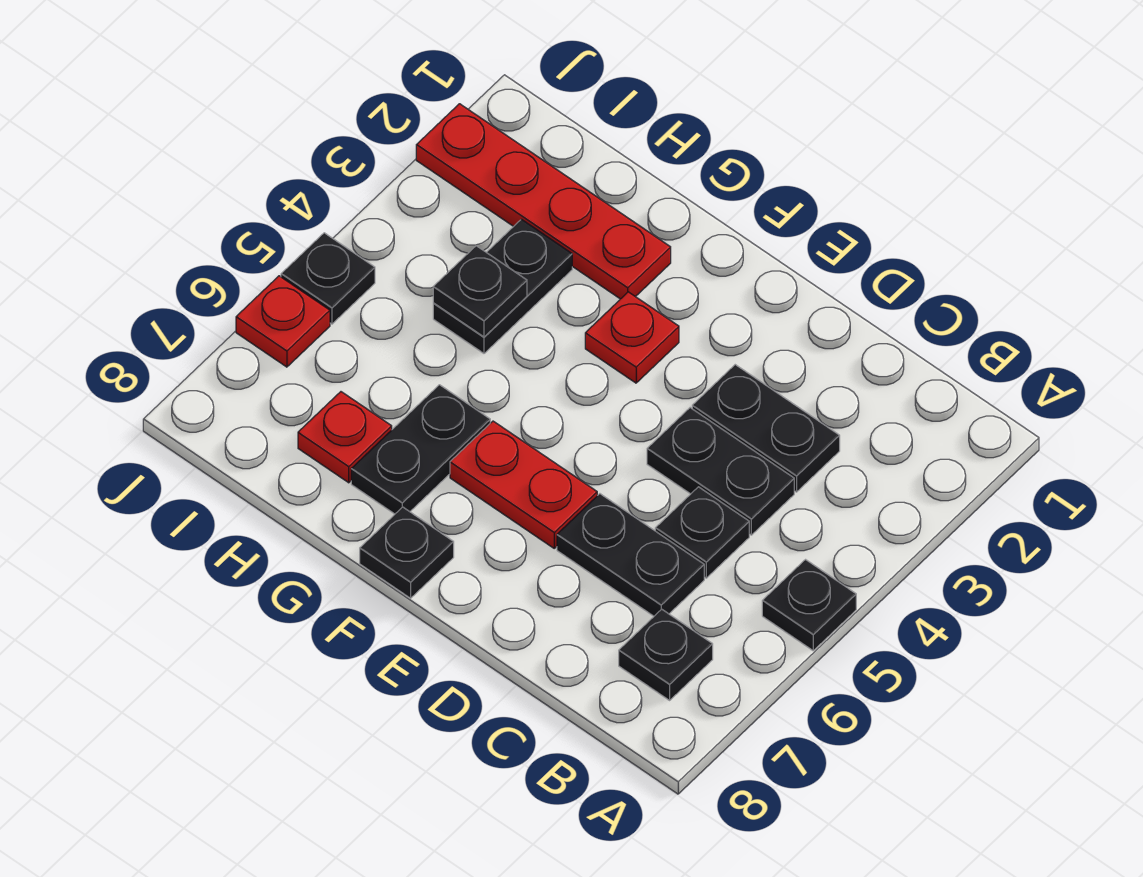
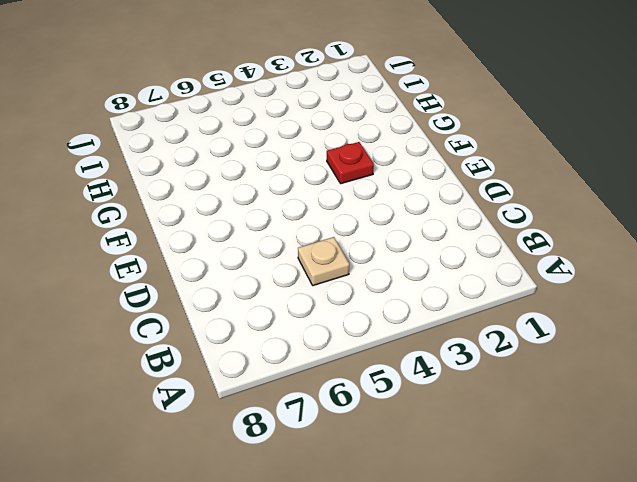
tan 1x1 plate [298,237,349,286] -> black 1x1 plate [655,487,749,578]
none -> black 1x1 plate [762,560,856,651]
none -> black 1x1 plate [619,609,713,700]
none -> black 1x2 plate [692,365,840,492]

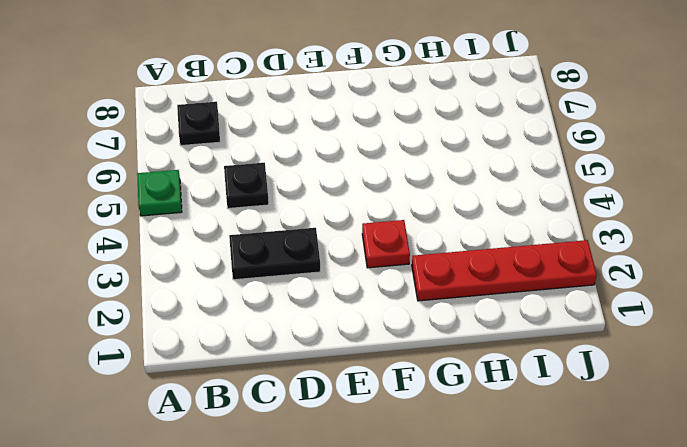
green 1x1 plate [137,170,182,216] -> black 1x1 plate [762,560,856,651]
none -> black 1x2 plate [647,408,794,535]
none -> black 1x2 plate [557,494,704,616]
none -> red 1x2 plate [450,421,597,548]

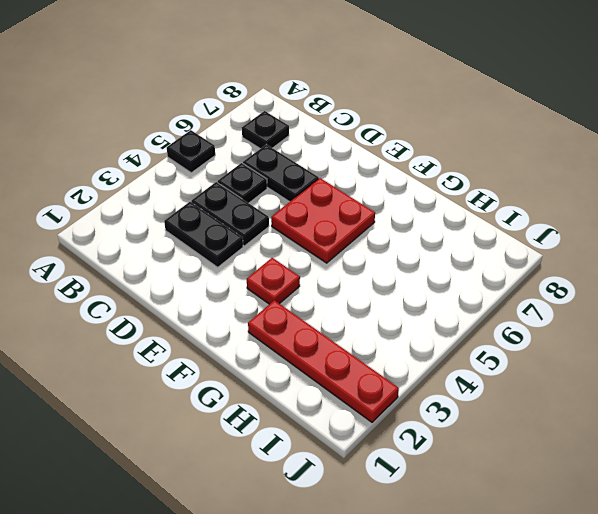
red 2x2 plate [271,178,375,263] -> red 1x2 plate [450,421,597,548]
none -> black 1x1 plate [360,507,454,598]
none -> black 1x2 plate [351,385,490,514]
none -> black 1x2 plate [433,219,572,353]

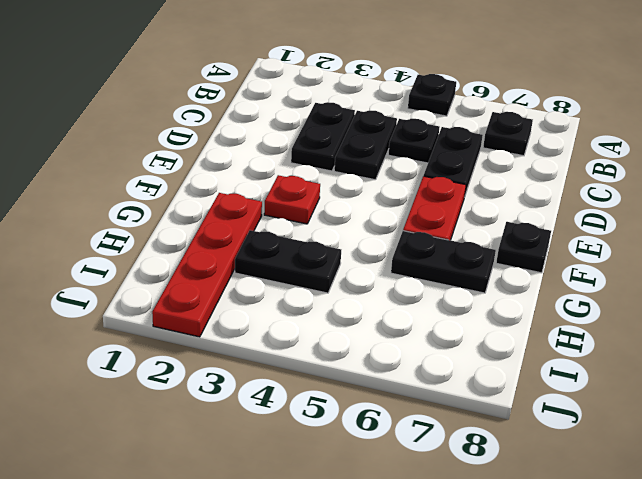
none -> red 1x1 plate [298,392,392,483]
none -> black 1x1 plate [281,233,375,324]
none -> red 1x1 plate [236,276,330,367]

